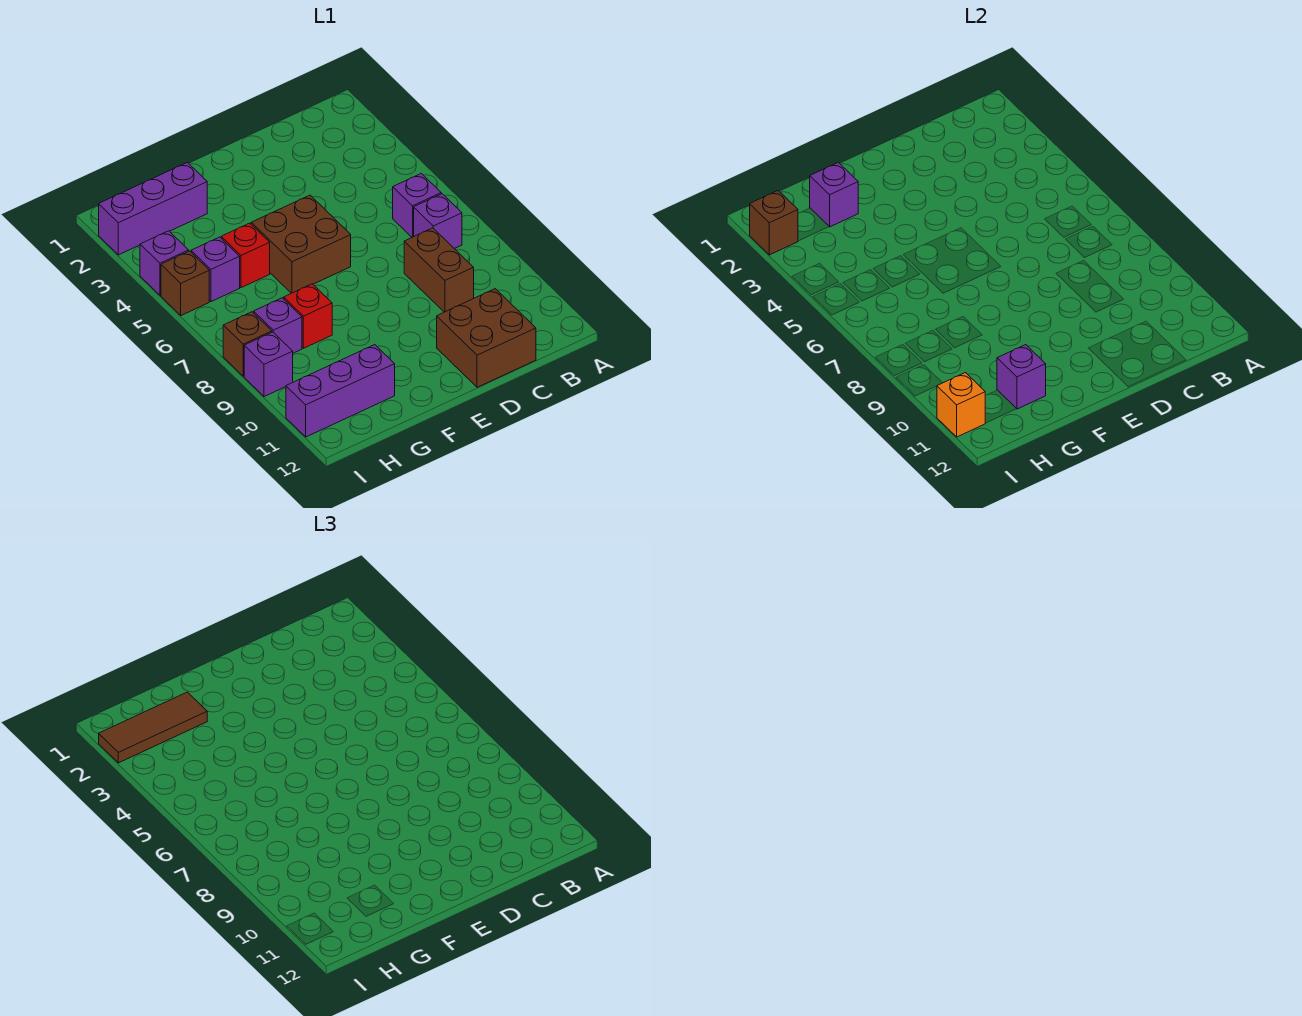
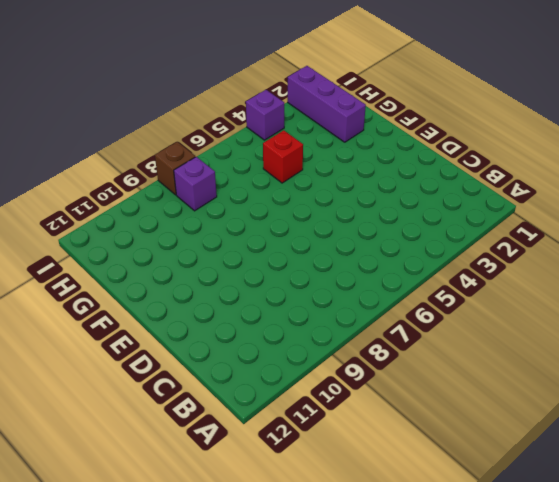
none -> purple 1x1 brick [393,173,441,237]
none -> purple 1x1 brick [414,194,462,249]
none -> brown 1x2 brick [404,228,474,312]

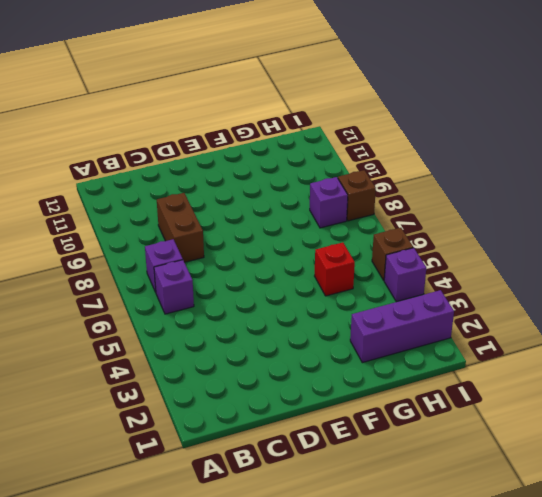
none -> brown 2x2 brick [437,289,536,387]
none -> brown 2x2 brick [251,195,351,293]
none -> red 1x1 brick [284,284,332,348]

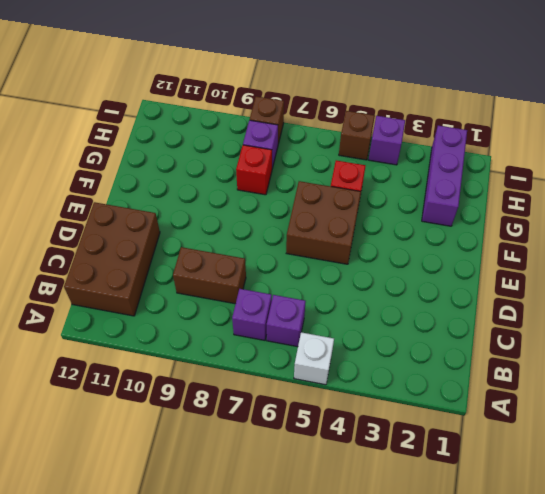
white 1x1 brick [294,332,334,385] -> none
brown 2x3 brick [64,202,160,316] -> brown 2x2 brick [437,289,536,387]
none -> purple 1x3 brick [286,345,395,437]
none -> purple 1x1 brick [191,237,240,302]
none -> purple 1x1 brick [244,332,293,397]

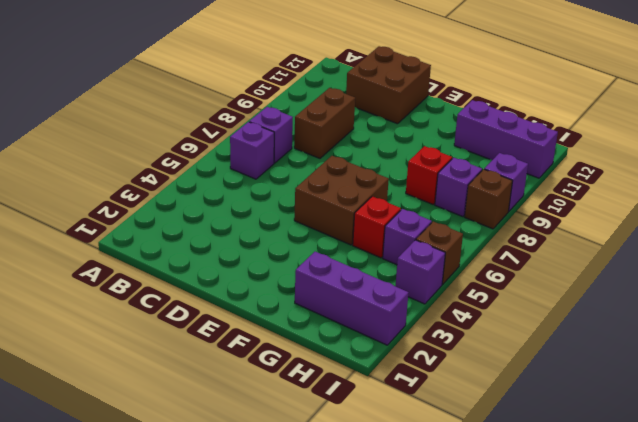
none -> purple 1x1 brick [810,162,858,227]
none -> purple 1x1 brick [997,345,1046,409]
none -> brown 1x1 brick [750,191,798,255]

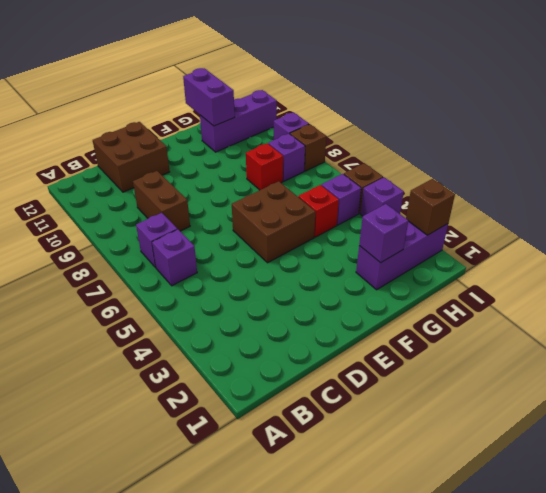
purple 1x2 brick [183,68,235,126] -> purple 1x1 brick [997,345,1046,409]
none -> orange 1x1 brick [937,373,985,437]
none -> brown 1x3 tile [99,692,207,763]

